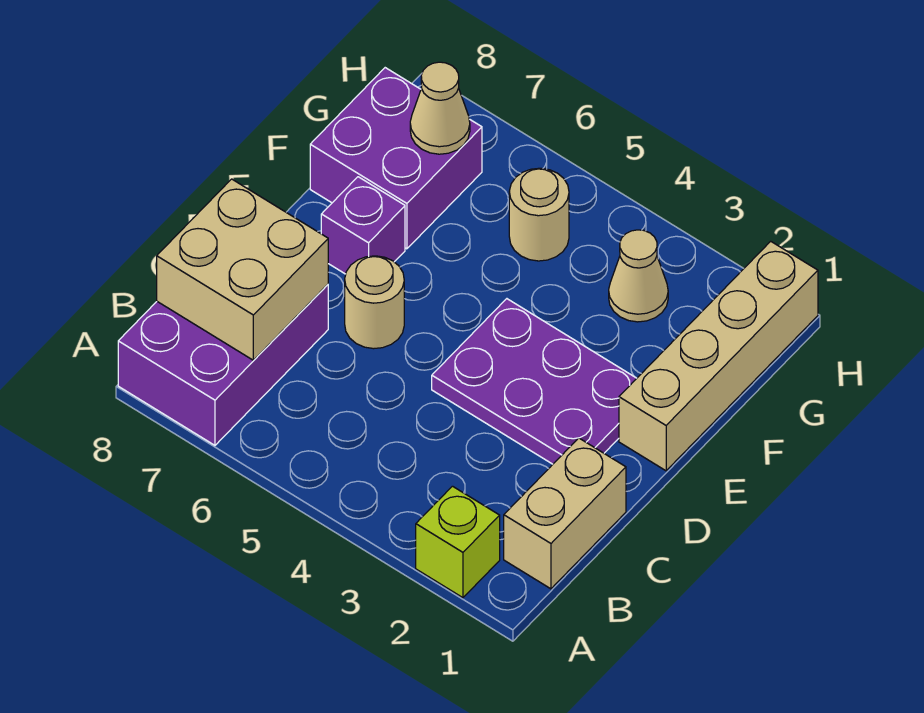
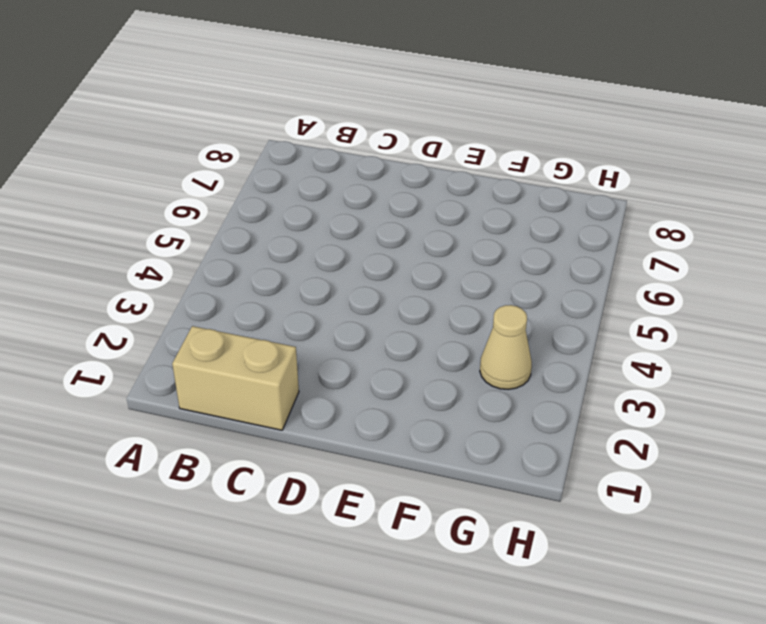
none -> lime 1x1 brick [416,486,500,598]
none -> purple 2x3 brick [118,285,328,445]
none -> purple 2x3 plate [432,299,637,464]

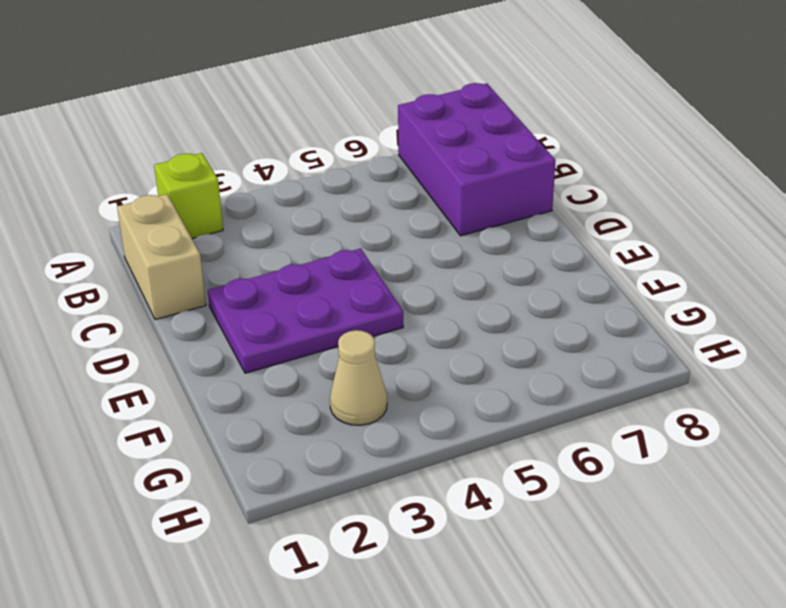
none -> tan 1x1 round brick [345,256,404,349]
none -> tan 1x4 brick [619,241,818,471]
none -> purple 1x1 brick [321,177,405,274]

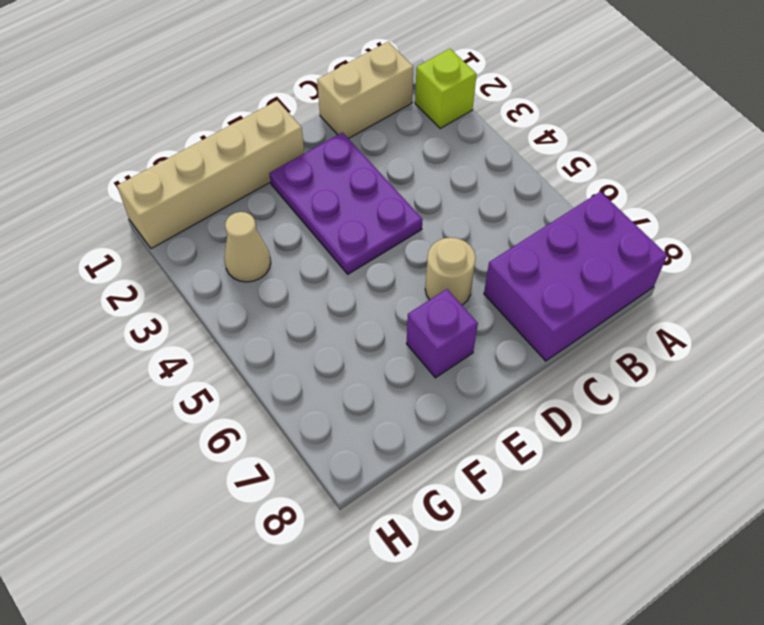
none -> purple 2x2 brick [310,68,482,249]
none -> tan 1x1 round brick [509,168,569,261]
none -> tan 2x2 brick [157,179,328,360]

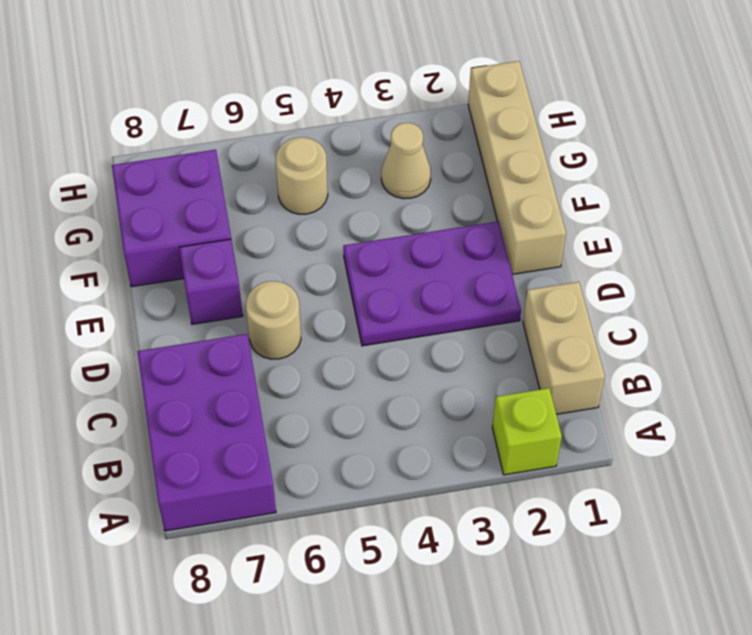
none -> tan 2x2 brick [157,179,328,360]
none -> tan 1x1 cone [410,62,470,154]

